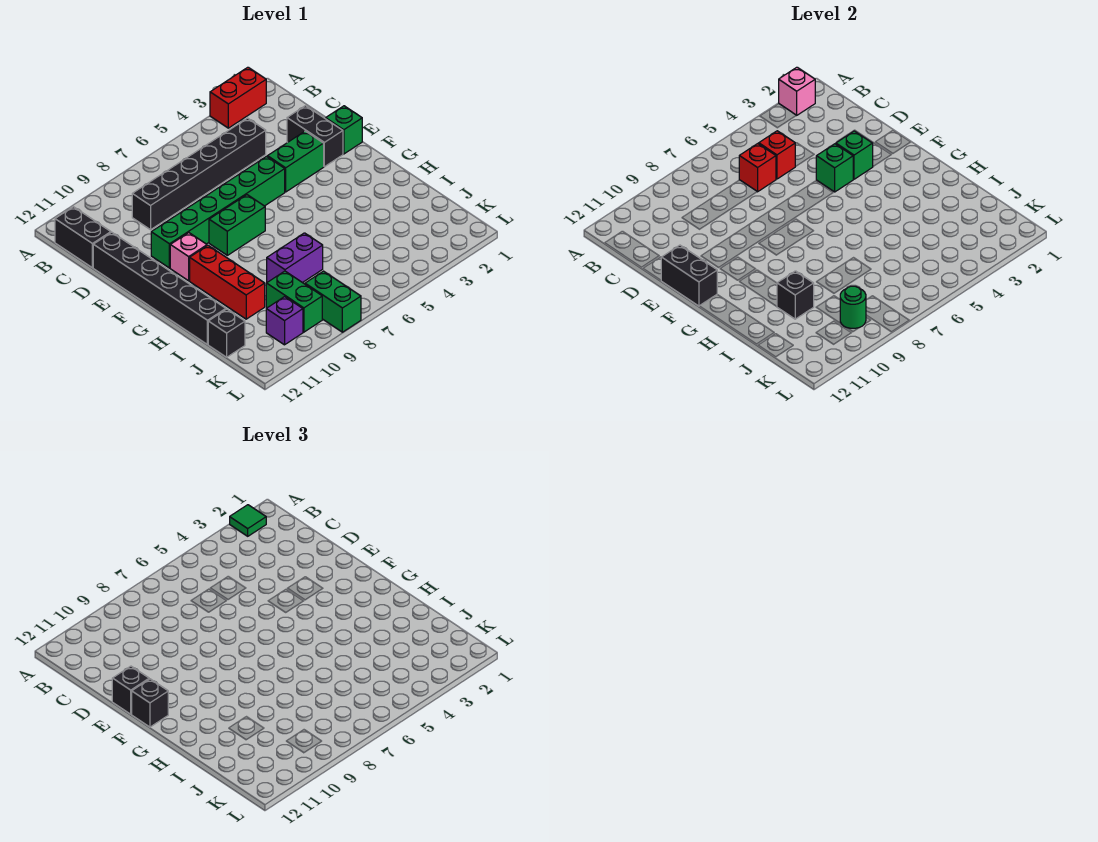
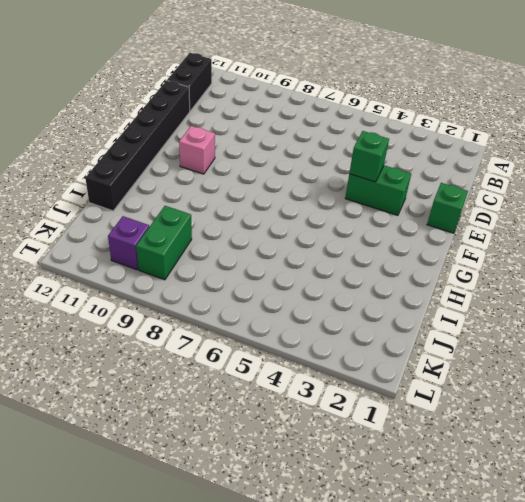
none -> red 1x2 brick [210,67,266,128]
none -> black 1x6 brick [132,118,266,230]
none -> black 1x2 brick [287,106,343,167]

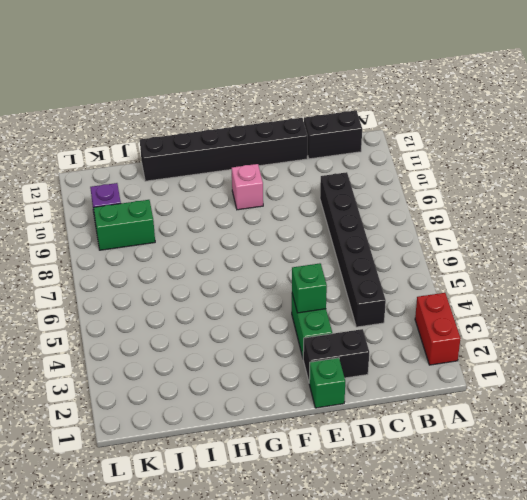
none -> green 1x6 brick [151,157,285,268]
none -> green 1x2 brick [209,195,265,255]
none -> red 1x3 brick [190,246,265,319]

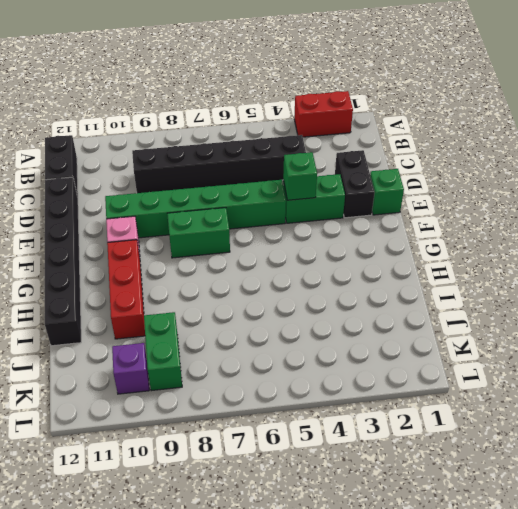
none -> purple 1x2 brick [267,233,323,283]
none -> black 1x1 brick [208,309,245,357]
none -> green 1x2 brick [305,271,361,332]

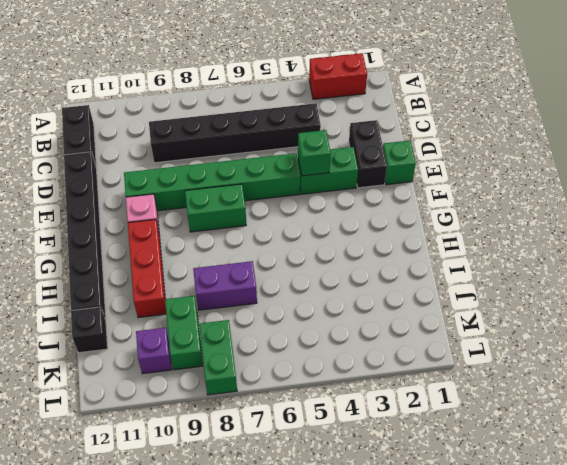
none -> pink 1x1 brick [779,67,815,115]
none -> red 1x1 brick [759,131,795,179]
none -> red 1x1 brick [739,144,776,192]

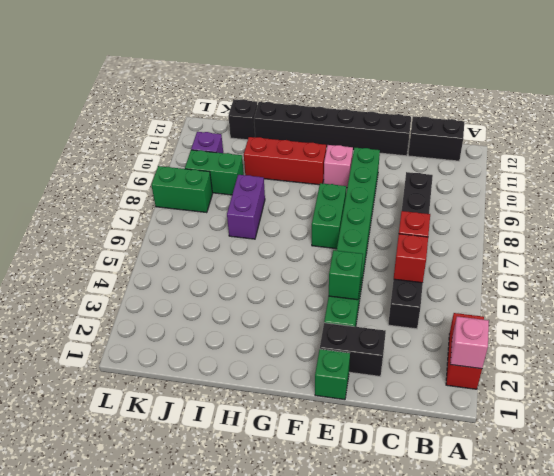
none -> green 1x1 brick [836,131,873,179]
none -> black 1x2 brick [661,245,717,306]
none -> black 1x1 brick [777,271,814,319]

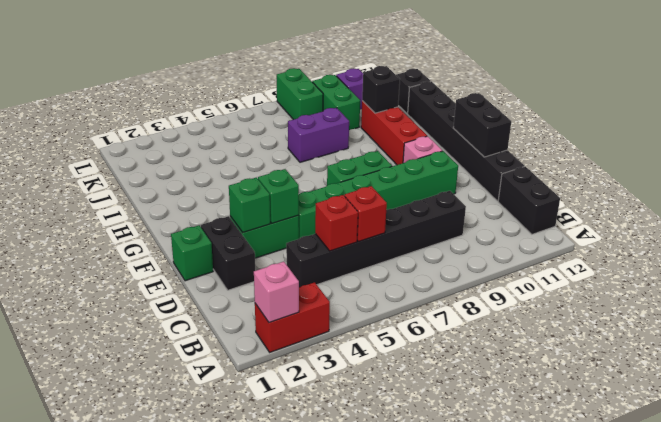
none -> green 1x1 round brick [840,286,866,328]
none -> green 1x1 tile [230,505,266,536]
none -> black 1x1 brick [112,666,149,714]

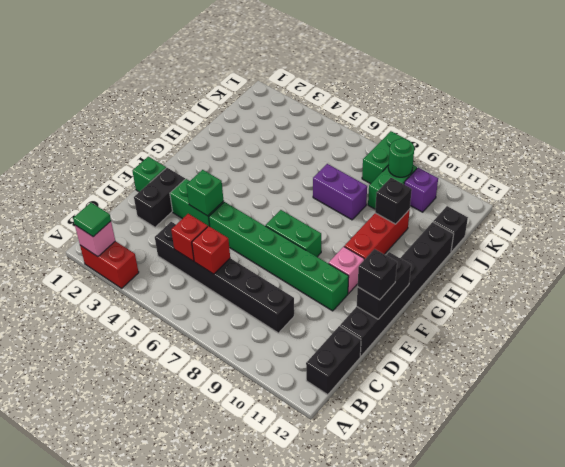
none -> green 1x1 brick [836,131,873,179]
none -> black 1x1 brick [131,679,168,727]

